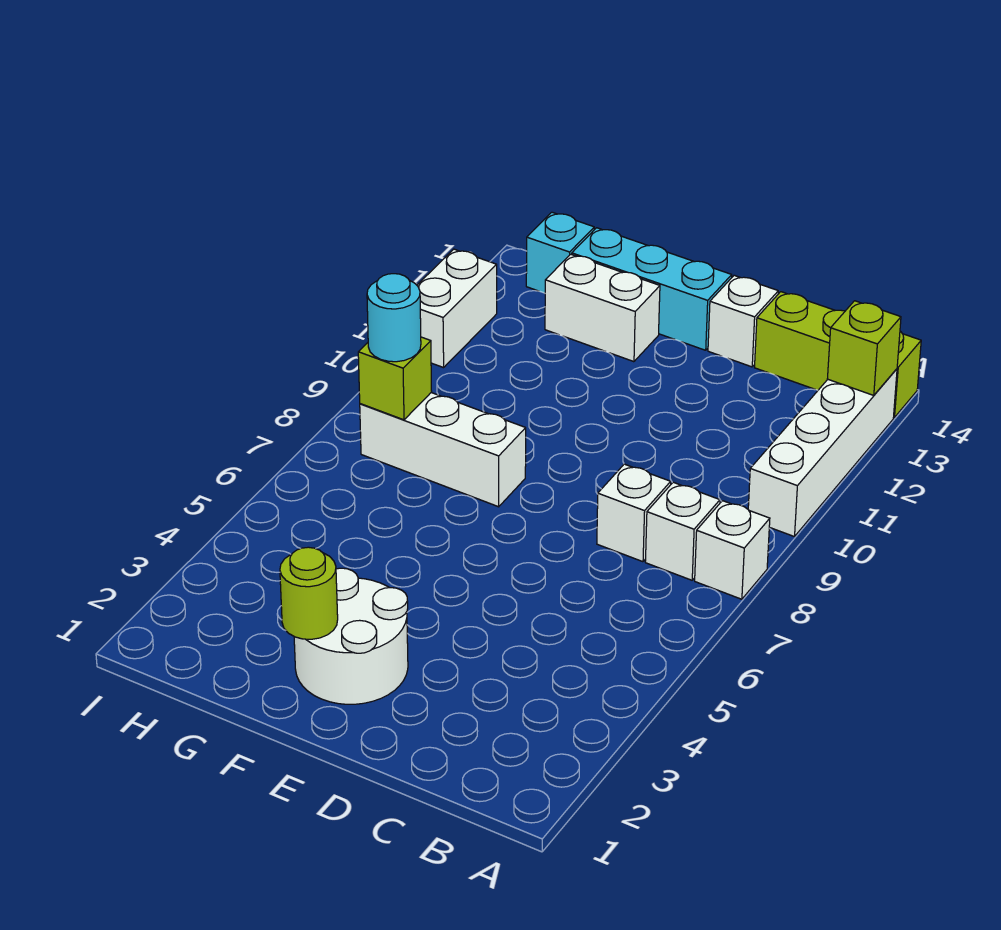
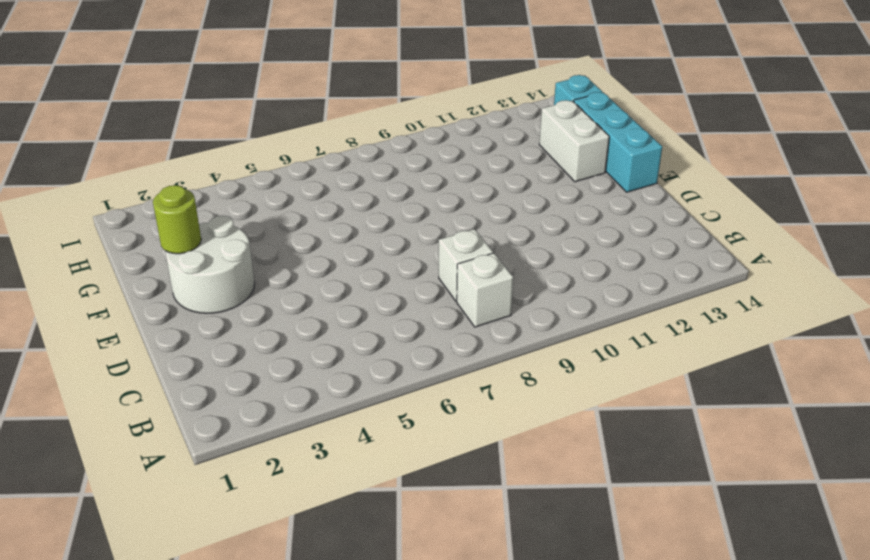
none -> white 1x1 brick [695,501,770,599]
none -> white 1x4 brick [748,369,897,537]
none -> lime 1x3 brick [755,292,921,418]

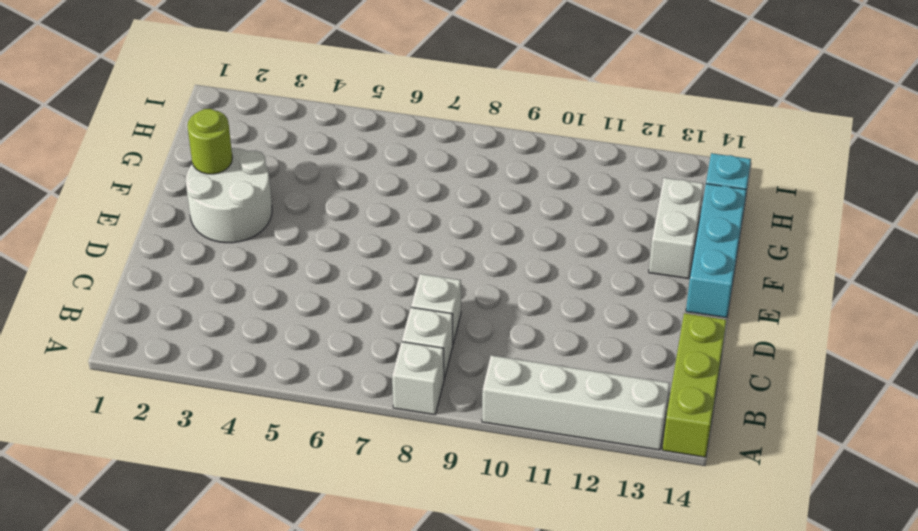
none -> white 1x1 brick [708,275,778,367]
none -> white 1x3 brick [360,393,526,507]
none -> white 1x2 brick [417,249,497,368]

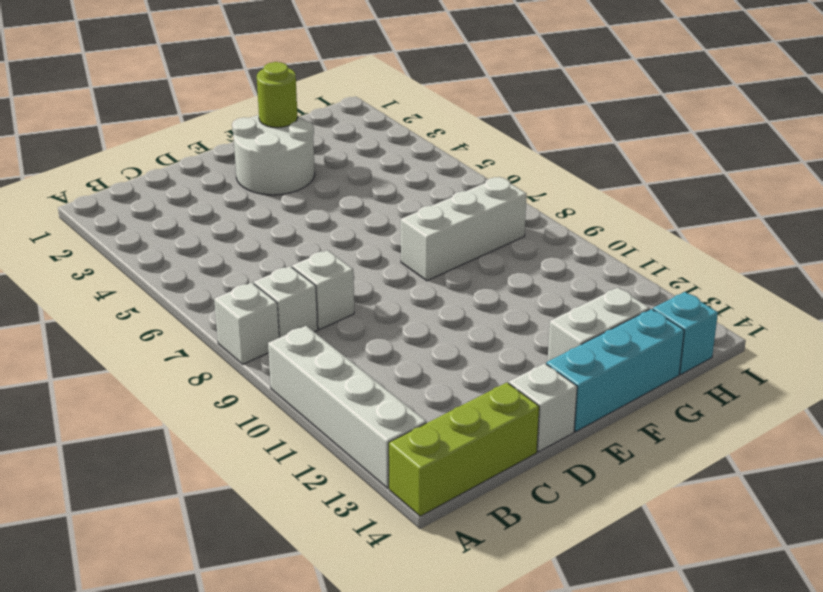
none -> white 1x2 brick [417,249,497,368]
none -> lime 1x1 brick [827,301,901,395]
none -> lime 1x1 brick [358,337,432,420]

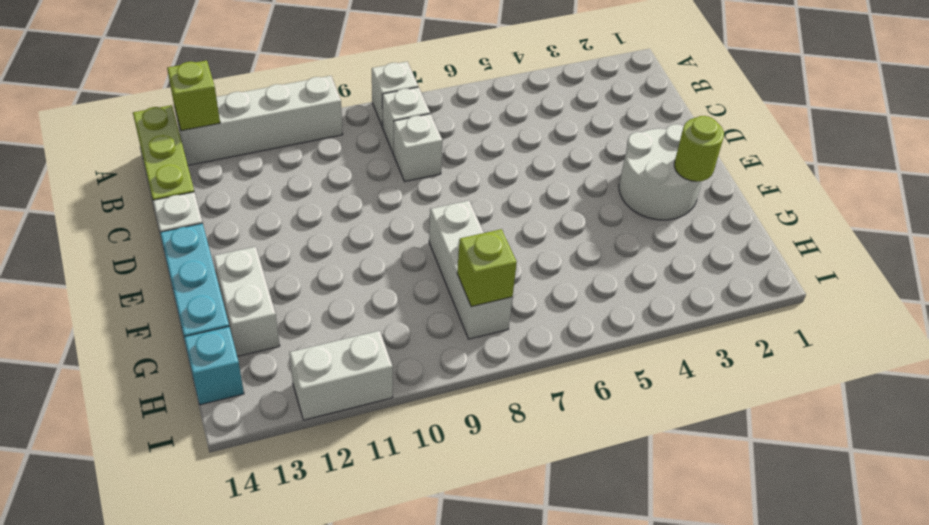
none -> cyan 1x1 round brick [367,274,421,362]

